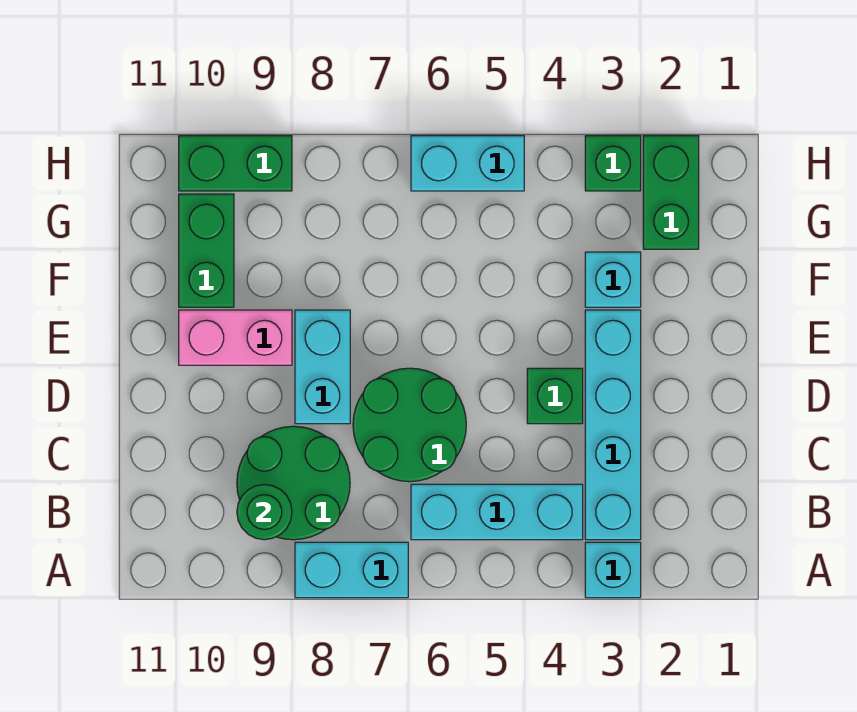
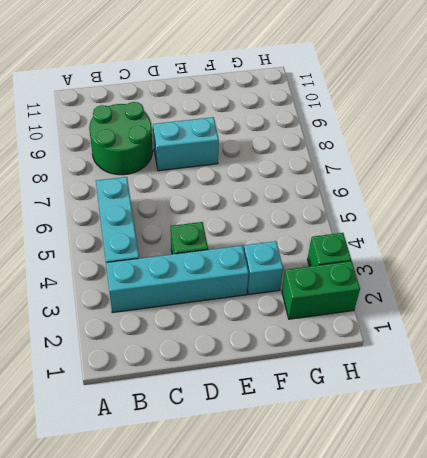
none -> cyan 1x1 brick [585,542,641,598]
none -> cyan 1x2 brick [295,542,408,598]
none -> green 2x2 round brick [353,368,466,482]

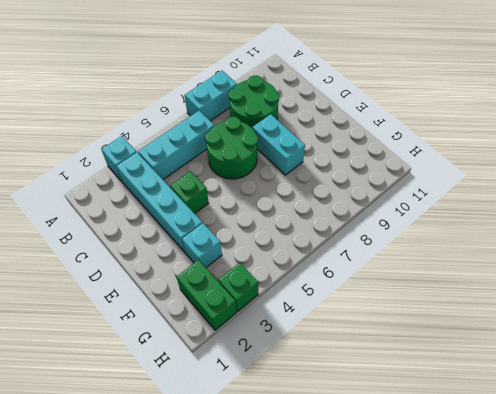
none -> pink 1x2 brick [179,310,292,365]
none -> green 1x2 brick [179,194,234,307]
none -> cyan 1x2 brick [411,136,524,191]

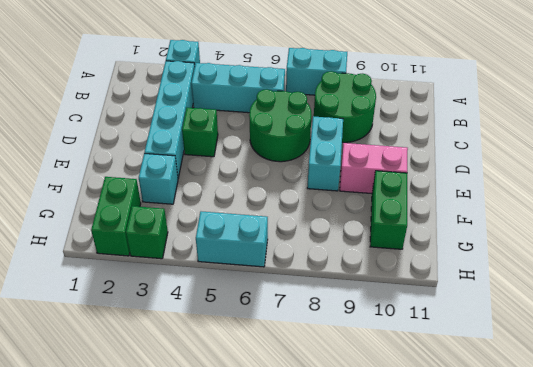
none -> green 1x2 brick [179,136,292,191]
none -> green 1x1 round brick [237,484,292,540]

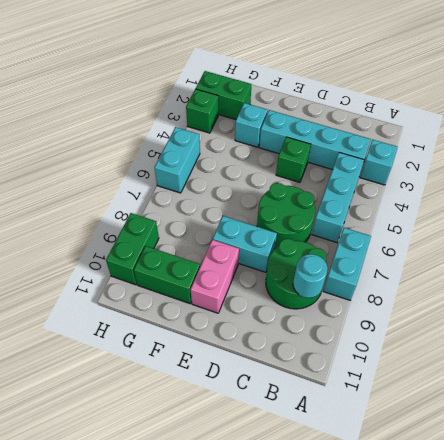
cyan 1x1 round brick [293,254,328,298] -> green 1x1 round brick [237,484,292,540]

